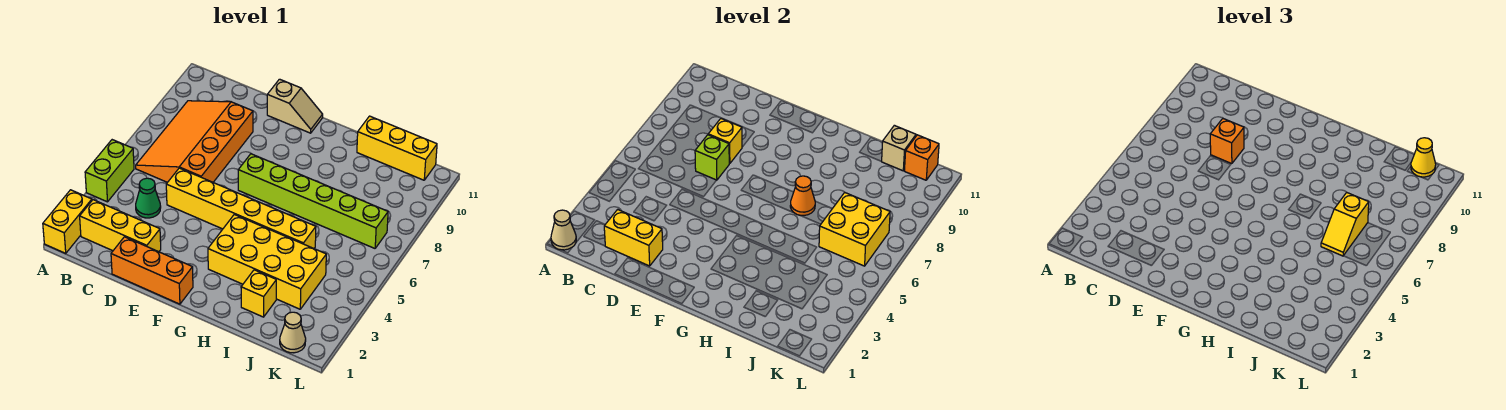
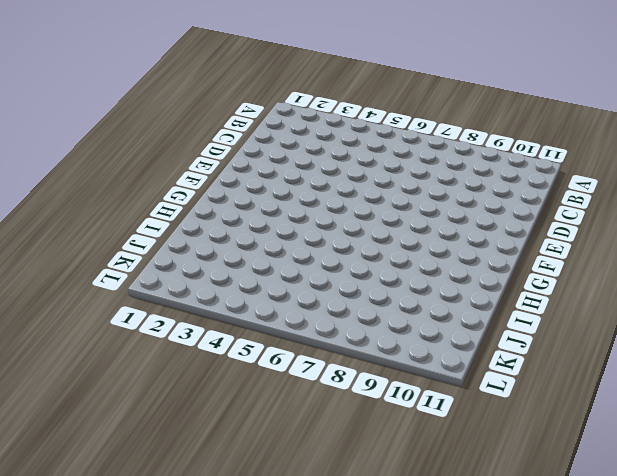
none -> yellow 1x2 brick [43,190,92,253]
none -> lime 1x2 brick [85,140,134,202]
none -> yellow 1x3 brick [80,200,161,252]

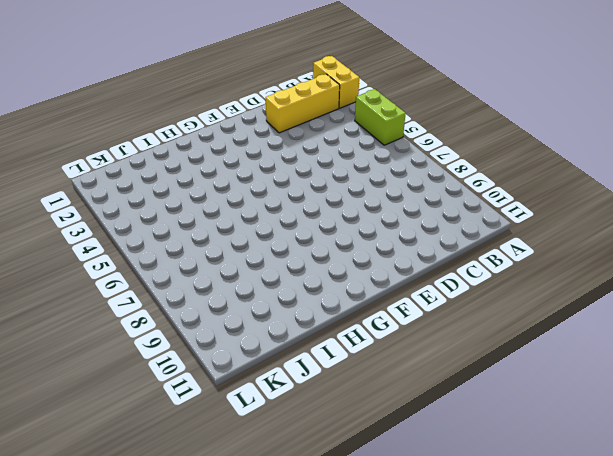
none -> orange 3x4 slope [136,101,253,182]
none -> green 1x1 cone [136,178,161,218]
none -> orange 1x3 brick [111,237,193,304]

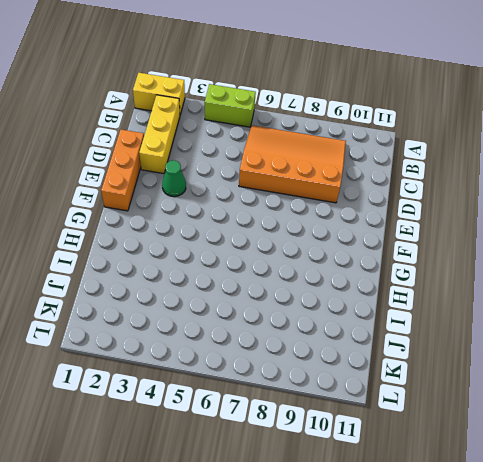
green 1x1 cone [162,160,186,197] -> green 1x1 cone moved to [136,178,161,218]
none -> yellow 1x6 brick [166,168,316,248]
none -> tan 1x2 slope [267,79,323,133]
none -> lime 1x6 brick [238,154,388,248]

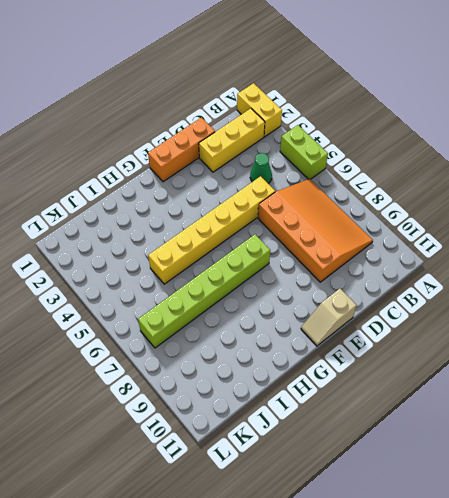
none -> yellow 2x4 brick [208,214,326,309]
none -> yellow 1x1 brick [241,270,276,317]
none -> yellow 1x3 brick [357,116,437,180]

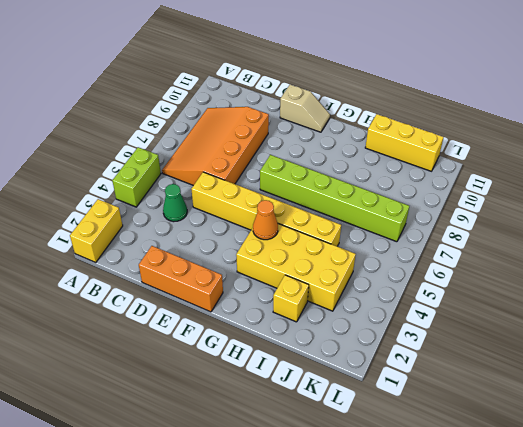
orange 1x1 cone [253,200,278,240] -> orange 1x1 cone moved to [790,176,815,216]
none -> yellow 1x3 brick [80,200,161,252]
none -> tan 1x1 cone [280,312,306,353]
none -> tan 1x1 cone [551,210,576,250]

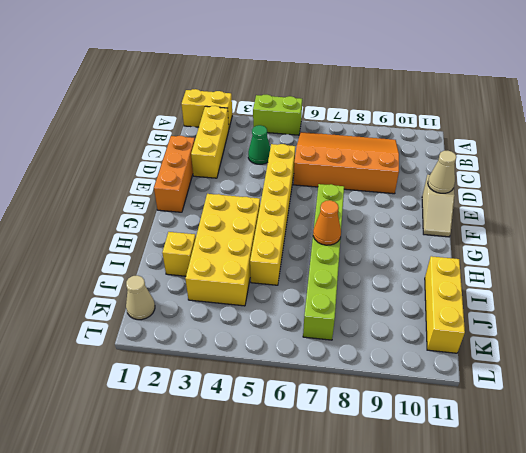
tan 1x1 cone [428,151,456,193] -> tan 1x1 cone moved to [551,210,576,250]
none -> yellow 1x2 brick [604,209,663,266]
none -> lime 1x1 brick [695,135,729,180]
none -> yellow 1x1 brick [708,119,742,164]

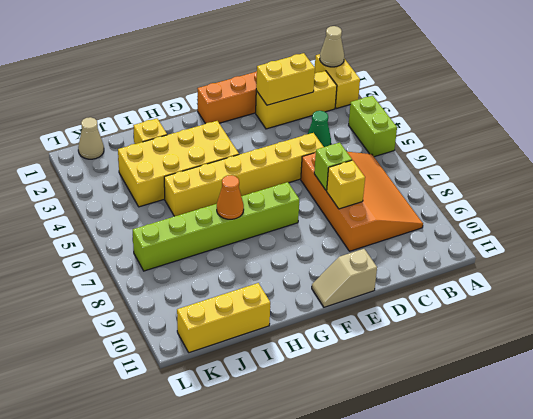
none -> yellow 2x2 brick [819,192,890,266]
none -> tan 1x1 brick [881,125,916,171]
none -> orange 1x1 brick [904,135,939,180]

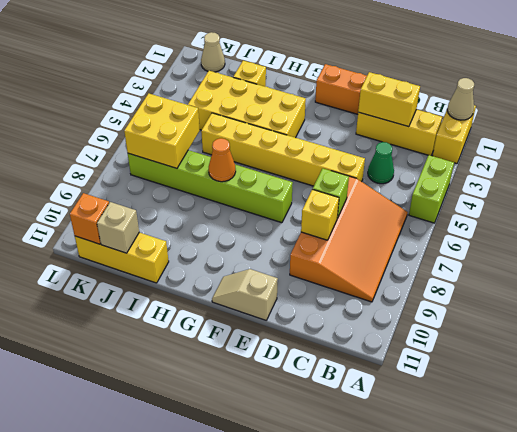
none -> orange 1x1 brick [1210,119,1244,164]
none -> yellow 1x2 slope [1321,192,1369,256]
none -> yellow 1x1 cone [1411,138,1436,177]

